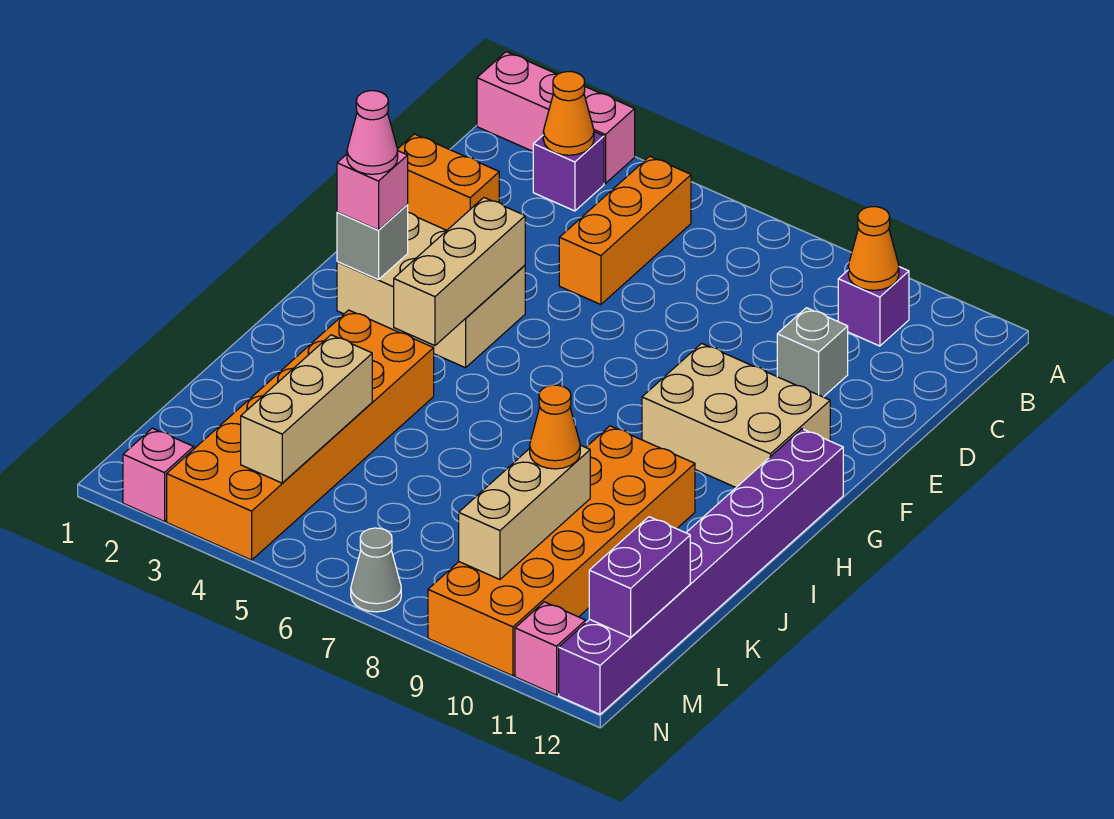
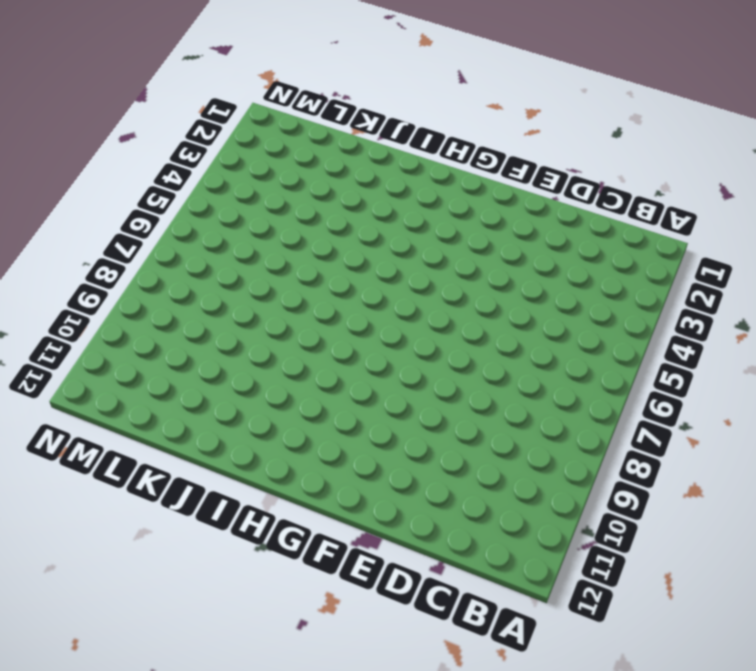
none -> pink 1x3 brick [477,52,635,184]
none -> purple 1x1 brick [533,132,604,211]
none -> orange 1x3 brick [559,156,691,305]

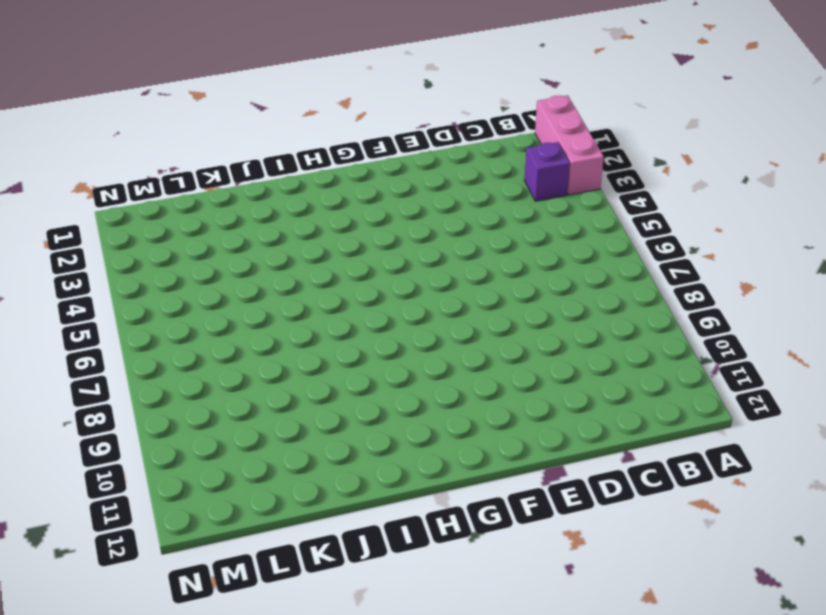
none -> orange 1x3 brick [559,156,691,305]
none -> purple 1x1 brick [838,267,909,346]
none -> orange 1x2 brick [398,134,499,230]

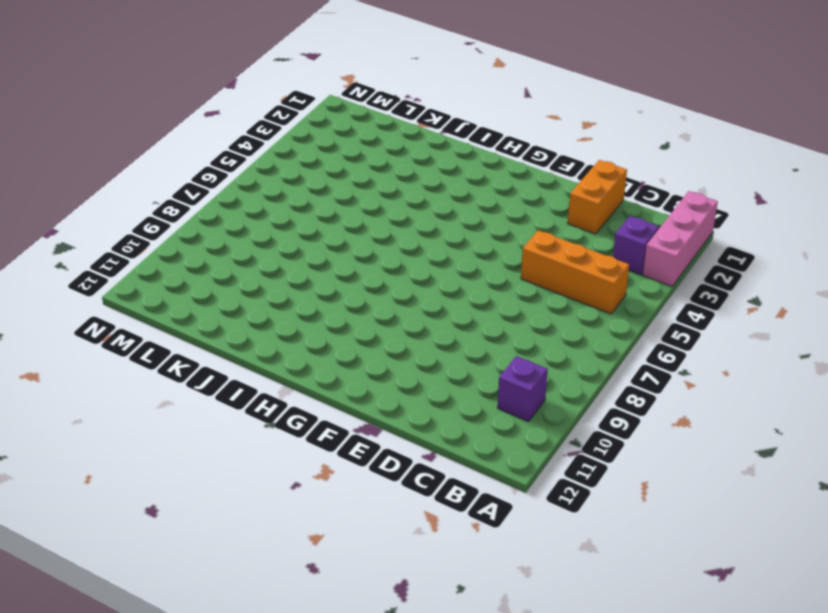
none -> grey 1x1 brick [777,308,848,397]
none -> tan 2x3 brick [337,212,525,368]
none -> tan 2x3 brick [642,343,830,487]

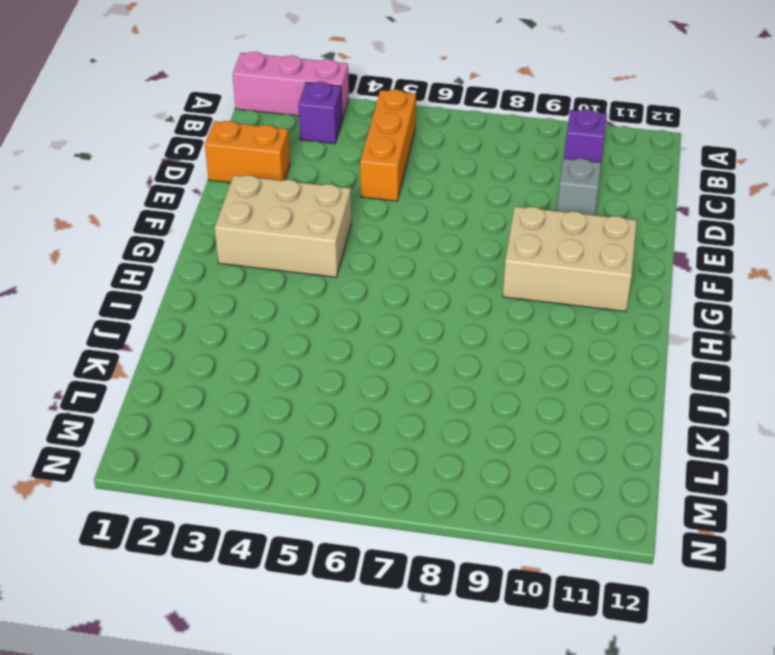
none -> purple 1x8 brick [559,429,843,714]
none -> orange 2x6 brick [167,310,434,560]
none -> orange 2x6 brick [428,426,695,676]

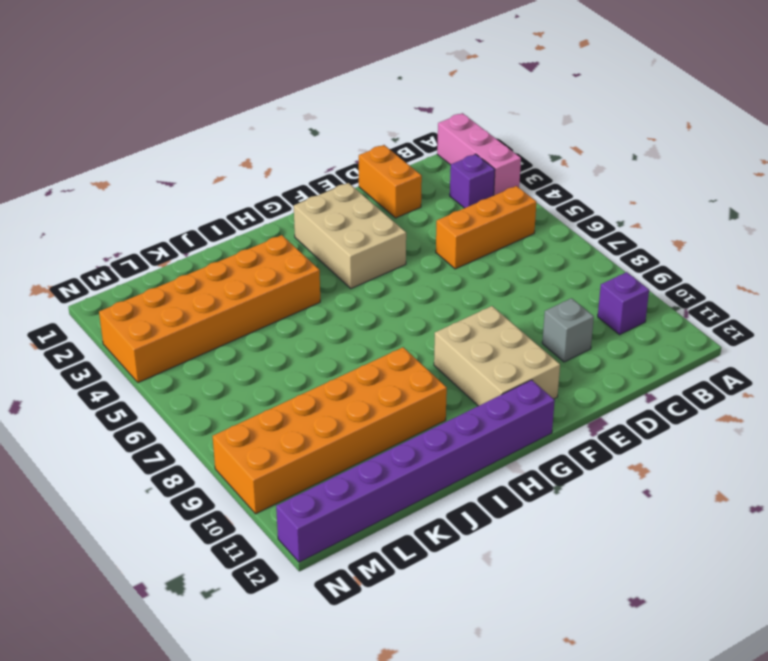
none -> pink 1x1 brick [123,428,194,522]
none -> grey 1x1 cone [351,528,401,612]
none -> pink 1x1 brick [515,602,586,695]

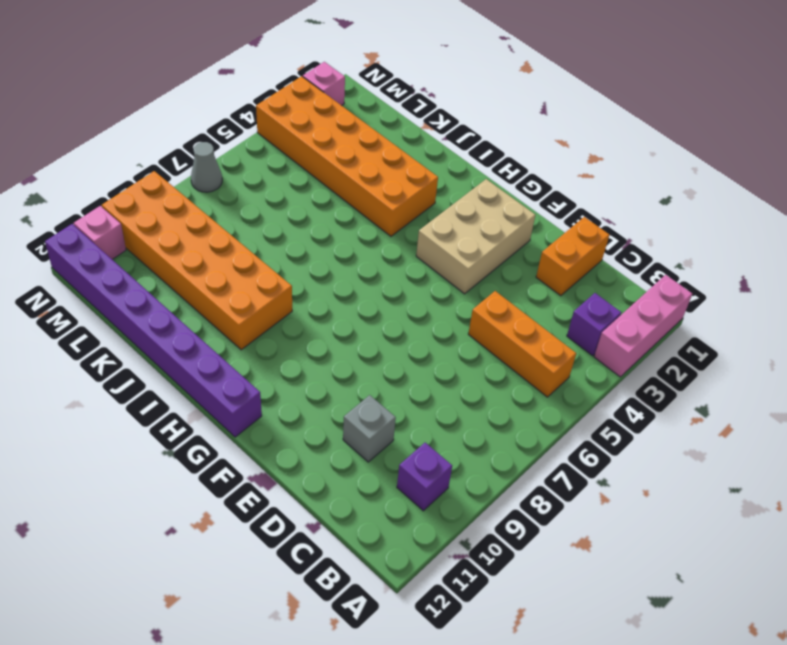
none -> tan 2x3 brick [642,343,830,487]
none -> orange 1x1 cone [543,72,594,155]
none -> orange 1x1 cone [848,207,899,290]

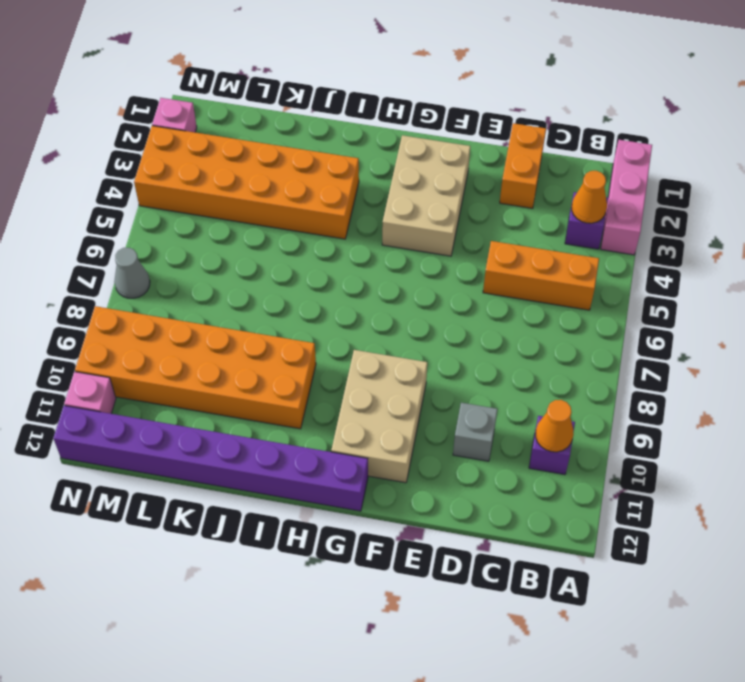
none -> tan 1x3 brick [394,198,525,346]
none -> grey 1x1 brick [337,204,408,280]
none -> tan 1x3 brick [241,335,372,483]

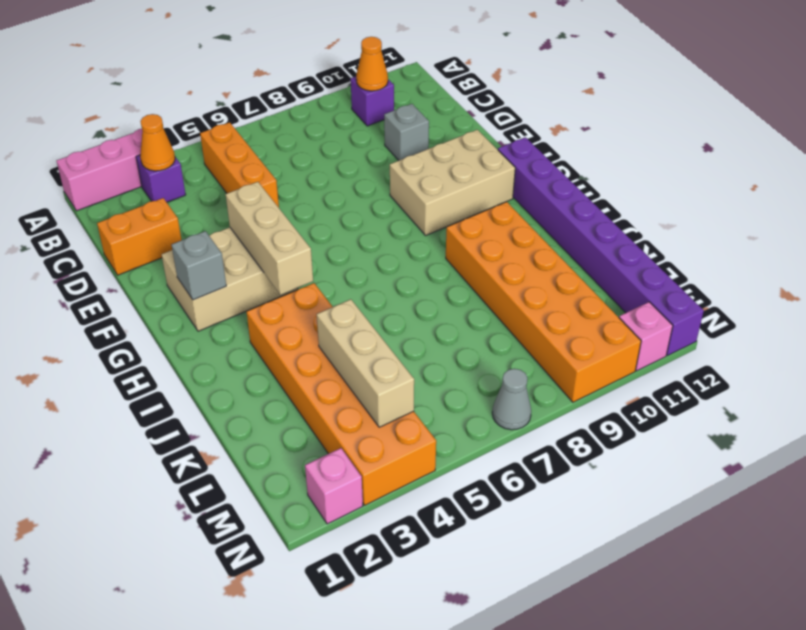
none -> tan 1x3 brick [459,445,590,579]
none -> purple 1x2 brick [589,517,690,637]
none -> pink 1x1 brick [337,151,408,230]

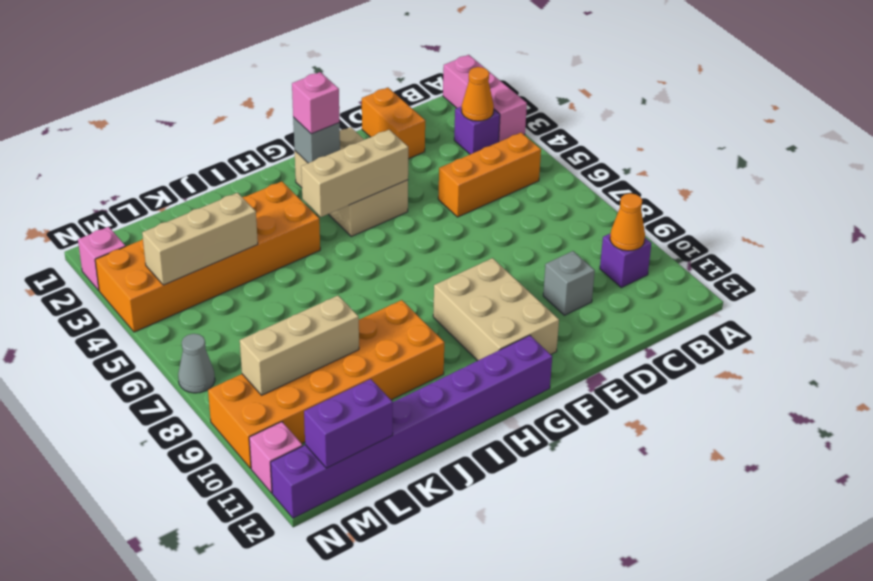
none -> orange 1x1 cone [530,385,580,469]
none -> pink 1x1 cone [347,91,398,174]

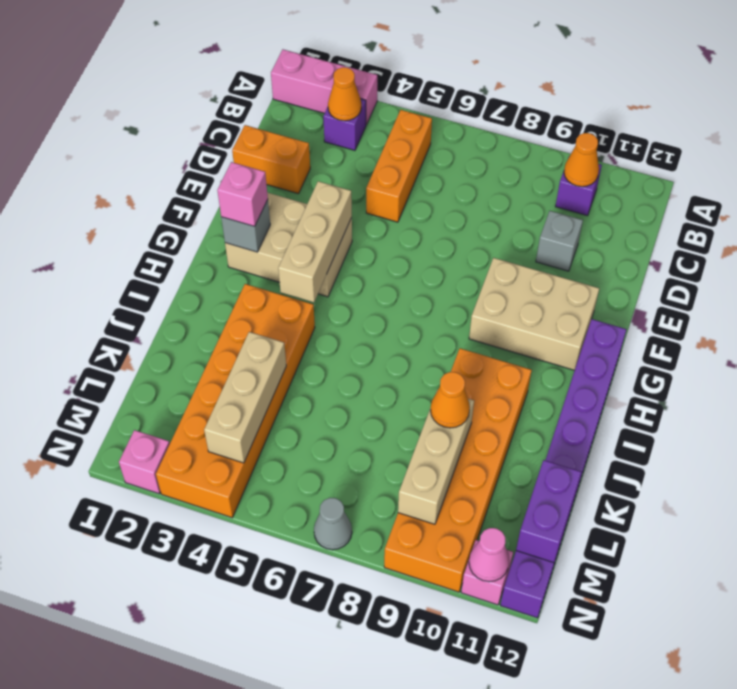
pink 1x1 cone [469,528,509,582] -> pink 1x1 cone moved to [347,91,398,174]

